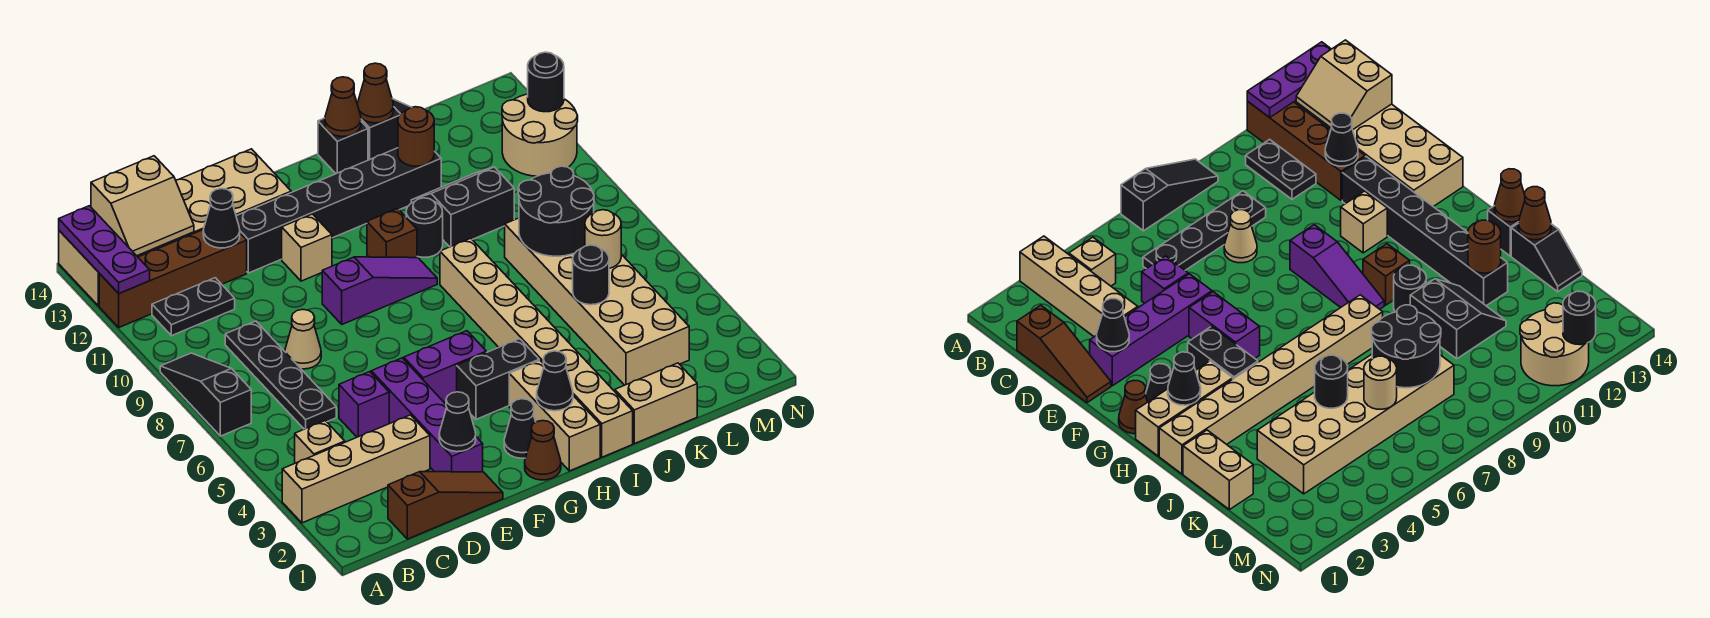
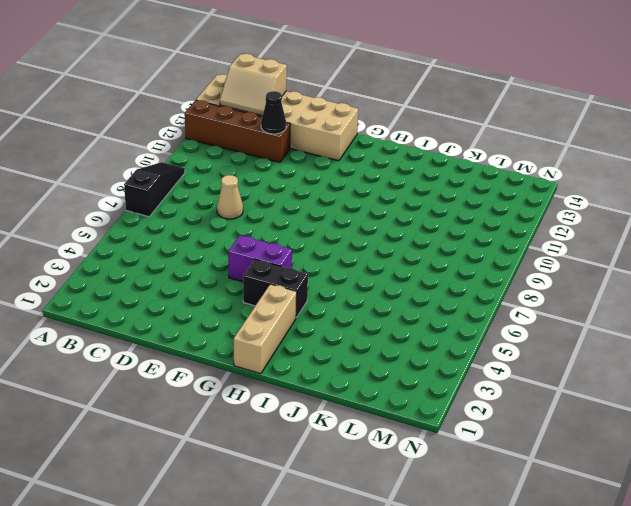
none -> tan 1x4 brick [282,415,430,523]
none -> tan 1x1 brick [295,421,345,463]
none -> black 1x2 plate [152,278,235,336]
none -> brown 1x3 slope [388,472,503,539]

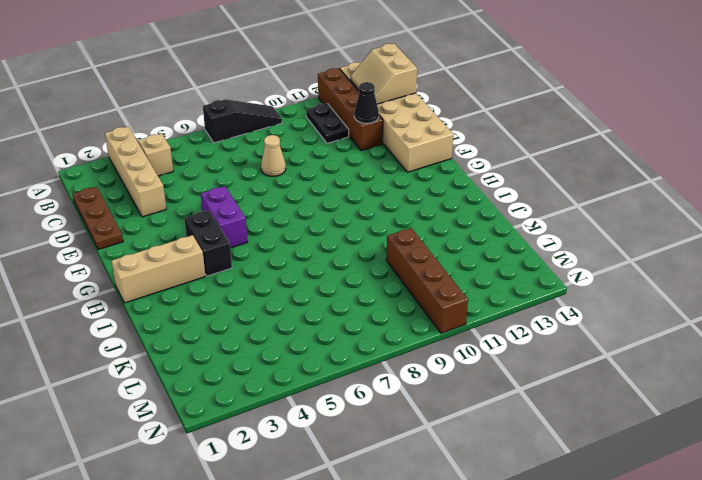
brown 1x3 plate [72,187,123,249] -> brown 1x3 slope [388,472,503,539]
brown 1x4 brick [386,228,468,333] -> black 2x2 slope [411,167,514,247]
none -> black 1x4 plate [225,321,336,429]
none -> purple 1x1 brick [339,372,389,437]
none -> purple 1x4 brick [371,358,483,472]
none -> black 1x6 brick [236,148,441,273]

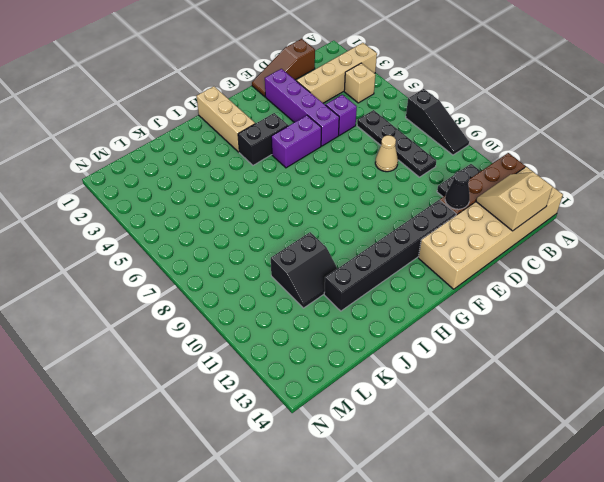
none -> purple 1x3 slope [322,257,437,324]
none -> tan 1x1 brick [282,214,332,281]
none -> brown 1x1 cone [525,421,561,480]
none -> black 1x1 cone [504,399,535,458]

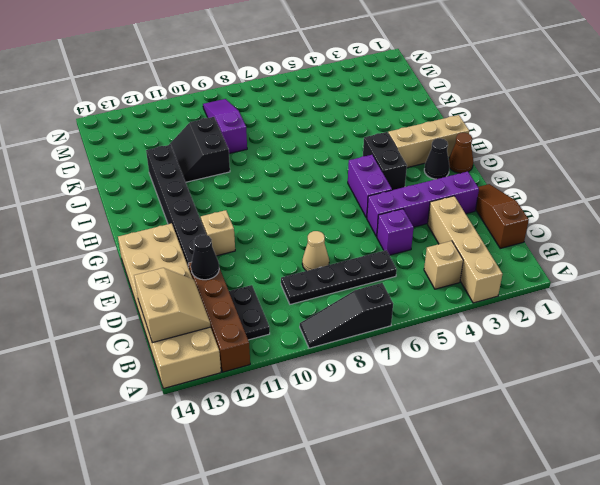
purple 1x3 slope [203,99,247,154] -> purple 1x3 slope moved to [322,257,437,324]
none -> brown 1x1 brick [367,209,417,258]
none -> tan 1x8 brick [440,238,633,457]
none -> black 1x1 round brick [406,198,443,257]
none -> black 1x1 brick [318,118,368,174]

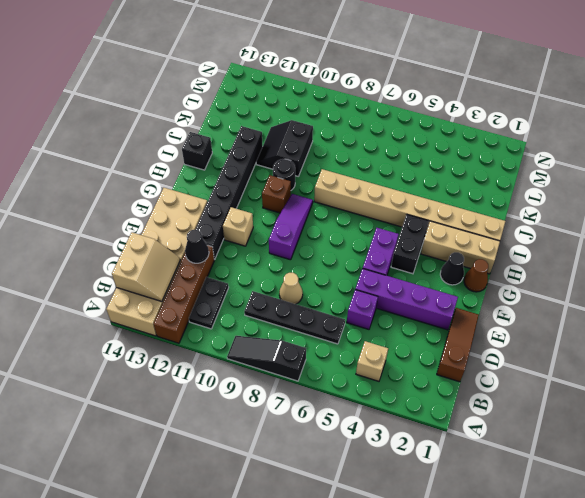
none -> tan 1x4 brick [282,415,430,523]
none -> tan 1x2 brick [615,363,697,444]
none -> black 1x2 slope [361,99,412,160]
none -> tan 2x6 brick [505,218,689,385]

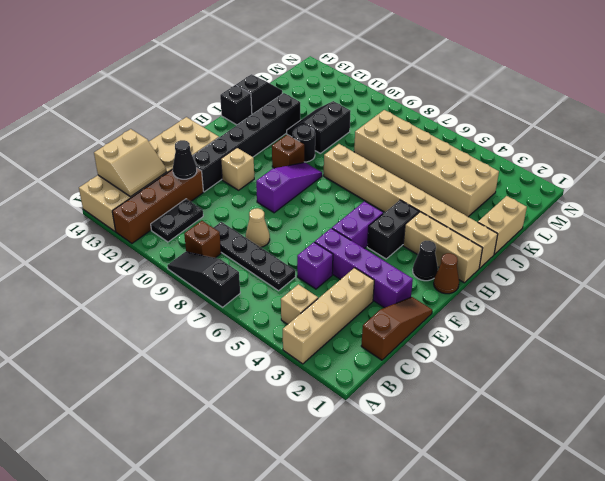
brown 1x1 brick [184,221,221,258] -> none
none -> tan 2x2 round brick [502,94,578,176]
none -> purple 1x3 plate [59,206,150,293]
none -> black 1x1 cone [439,392,476,452]
none -> black 1x1 cone [537,351,573,411]

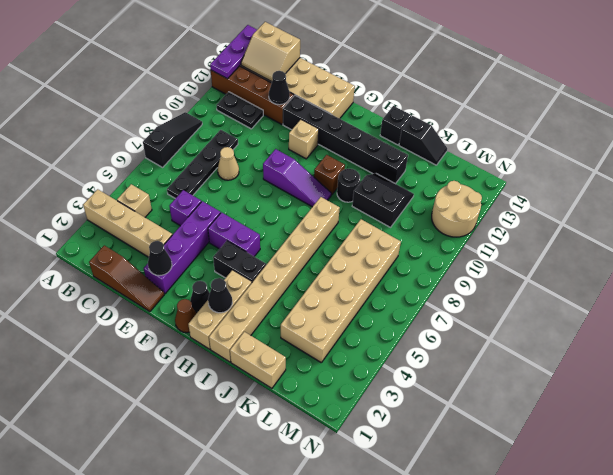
none -> brown 1x1 cone [325,77,361,137]
none -> brown 1x1 round brick [398,107,434,166]
none -> brown 1x1 cone [357,63,394,123]
none -> black 1x1 round brick [573,245,609,305]

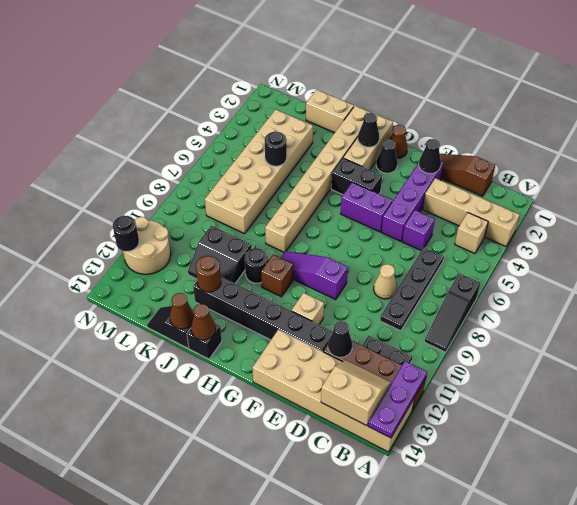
none -> black 2x2 round brick [518,166,594,256]
none -> tan 1x1 round brick [585,210,621,268]

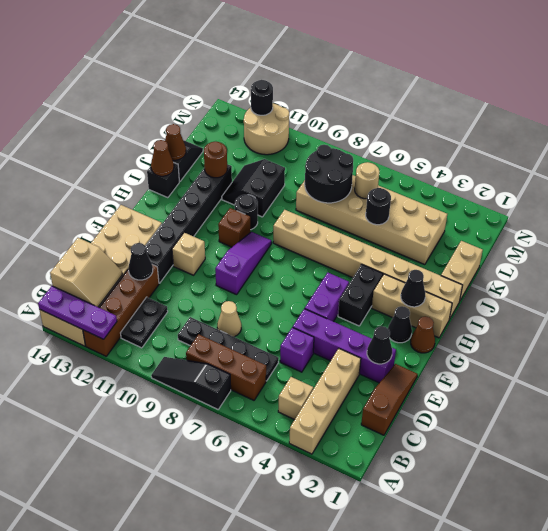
brown 1x3 brick [186,334,266,400] -> none

